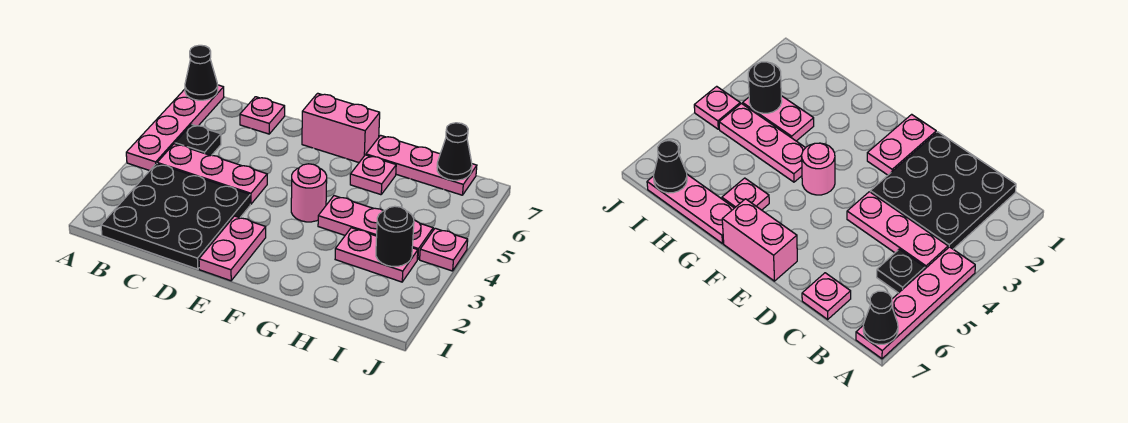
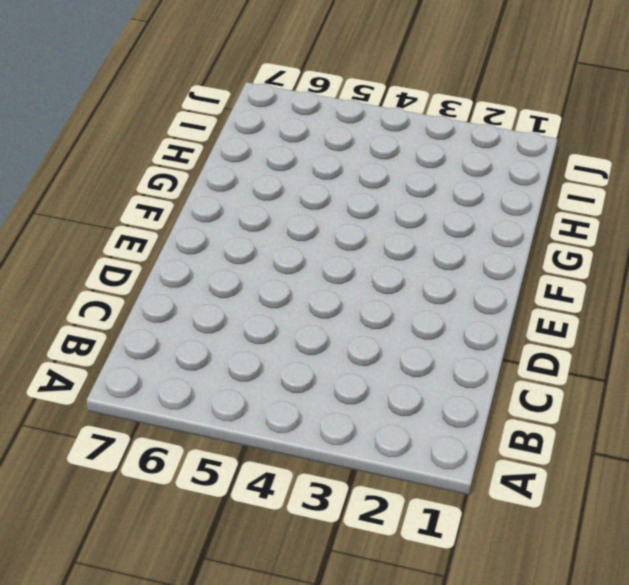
none -> pink 1x4 plate [126,85,224,171]
none -> black 3x3 plate [101,164,250,269]
none -> pink 1x3 plate [157,144,267,204]

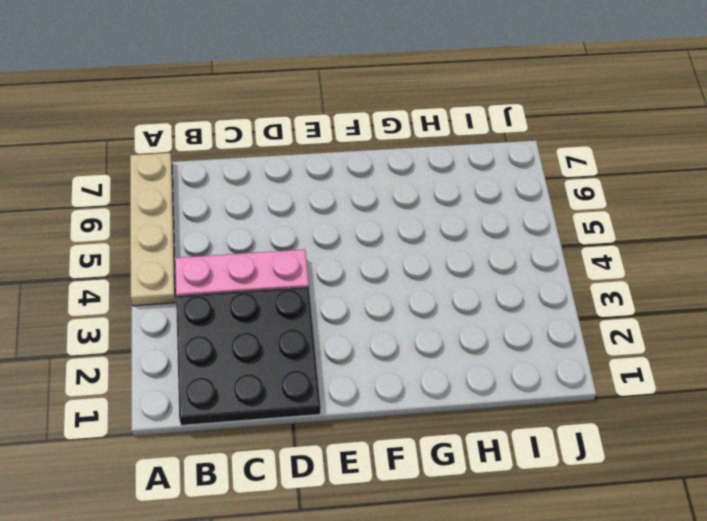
tan 1x4 plate [130,153,176,306] -> pink 1x4 plate [126,85,224,171]
none -> black 1x1 plate [175,124,221,156]
none -> pink 1x1 plate [240,97,285,134]
none -> pink 1x2 plate [199,216,266,281]

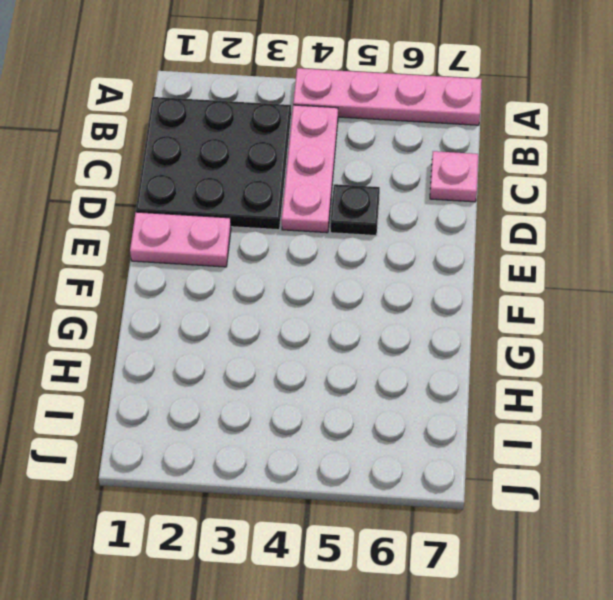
black 1x1 plate [330,184,380,236] -> black 1x1 plate moved to [175,124,221,156]
none -> pink 1x2 brick [302,93,380,162]
none -> pink 1x1 round brick [291,164,327,222]
none -> pink 1x3 plate [318,196,433,260]

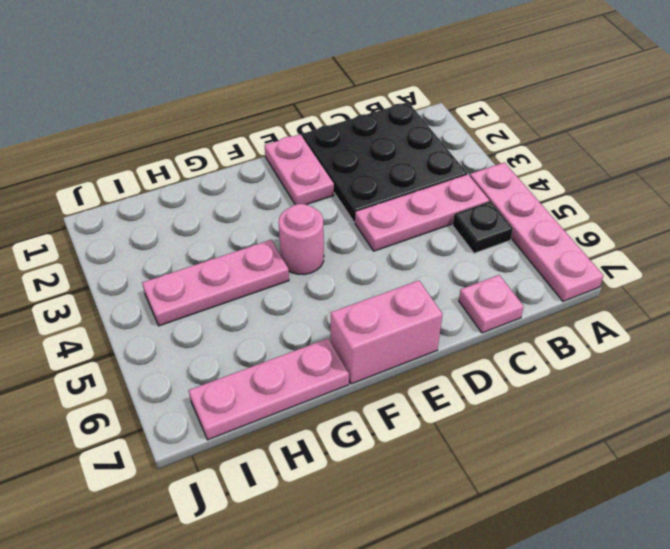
none -> pink 1x1 plate [350,155,396,195]
none -> pink 1x2 plate [335,228,418,282]
none -> pink 1x1 plate [420,228,468,271]

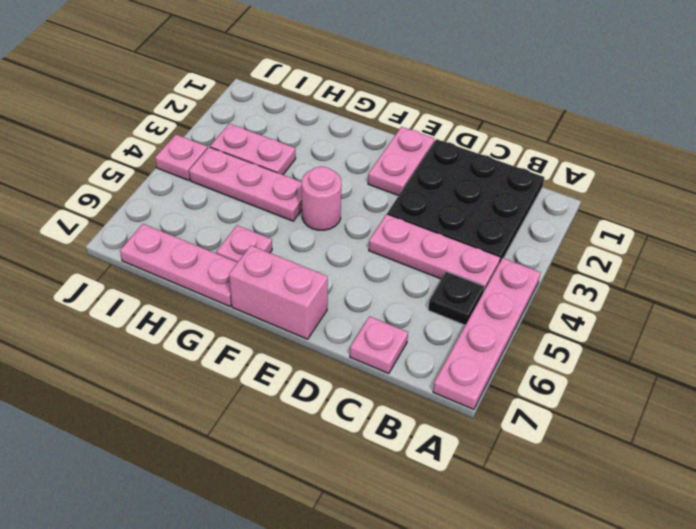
none -> black 1x1 cone [185,45,218,100]
none -> black 1x1 round brick [376,206,414,266]
none -> black 1x1 cone [437,123,472,180]

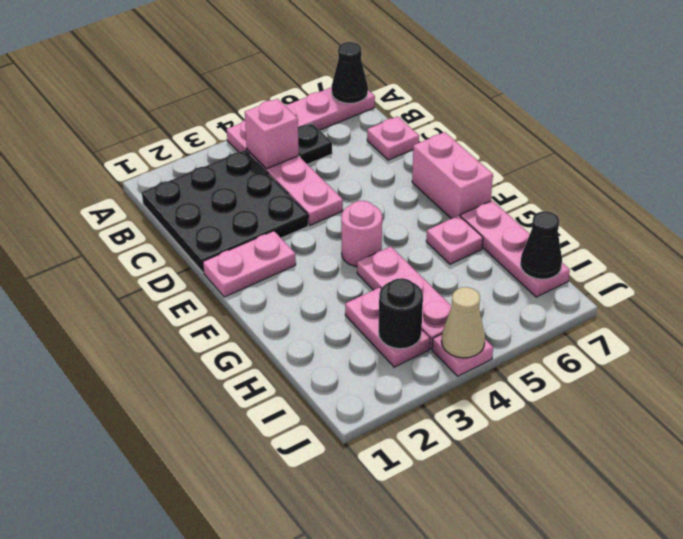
pink 1x1 brick [245,99,299,169] -> none
tan 1x1 cone [441,287,485,358] -> none

